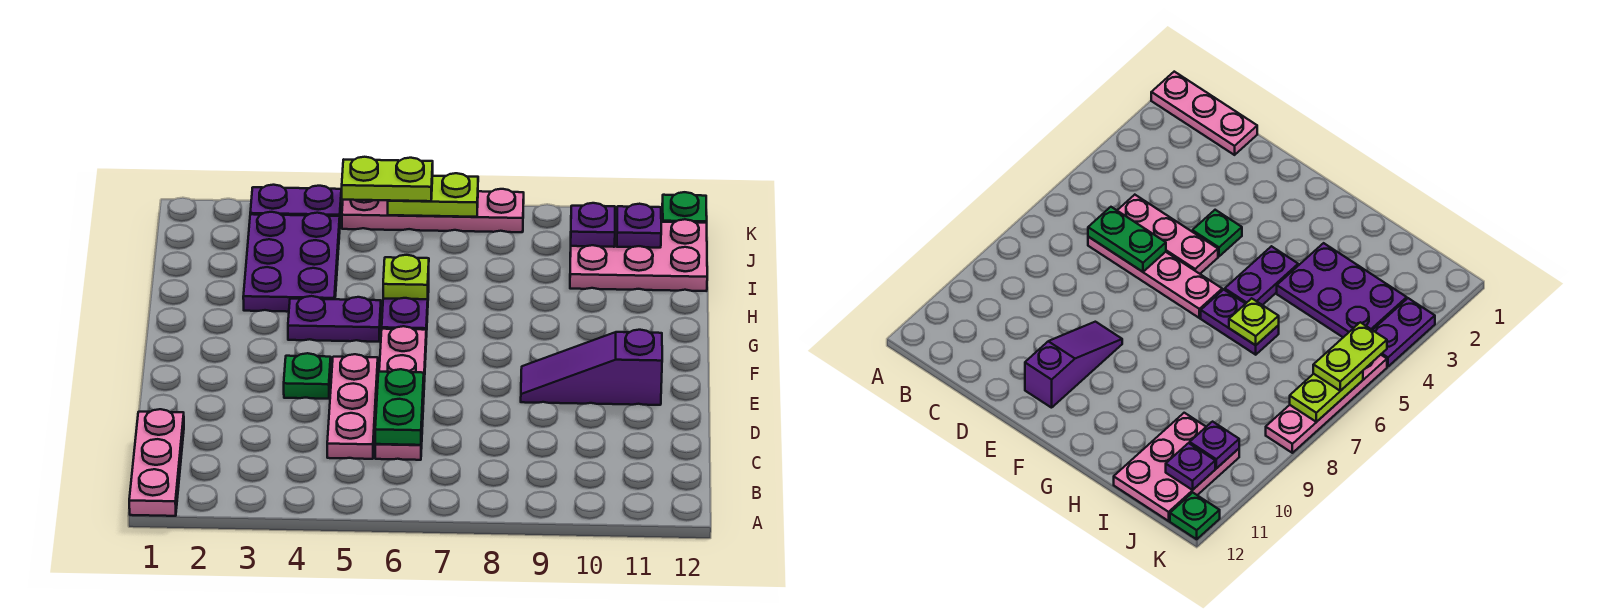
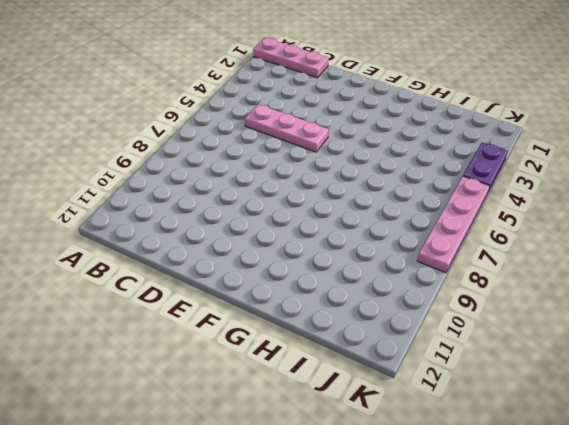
none -> pink 1x4 plate [375,326,426,460]
none -> green 1x1 plate [284,353,331,399]
none -> purple 1x3 slope [521,330,662,405]

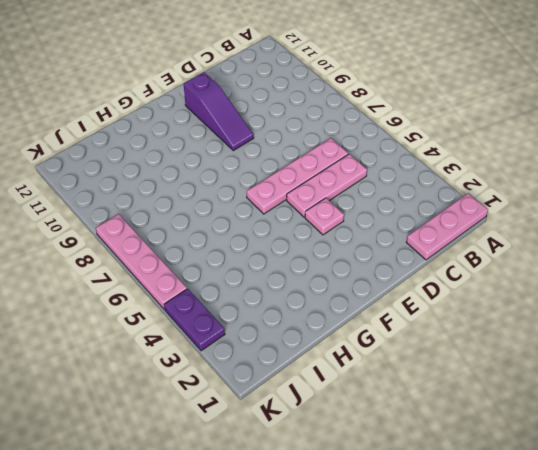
pink 1x1 plate [305,198,344,235] -> green 1x1 plate [284,353,331,399]
none -> purple 1x2 plate [288,296,381,342]
none -> purple 1x2 plate [382,280,429,337]
none -> purple 2x3 plate [243,212,340,312]

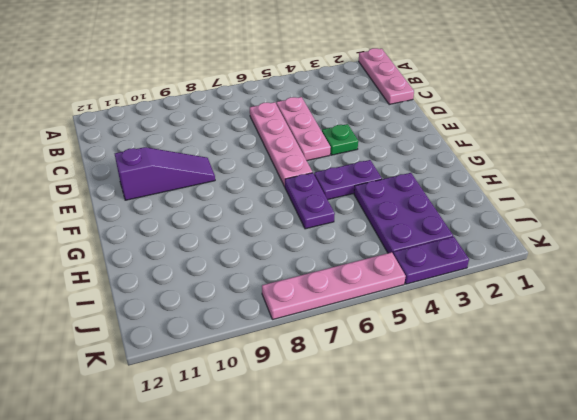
none -> pink 2x3 plate [570,219,707,291]
none -> green 1x1 plate [662,192,707,223]
none -> green 1x2 plate [375,369,424,445]

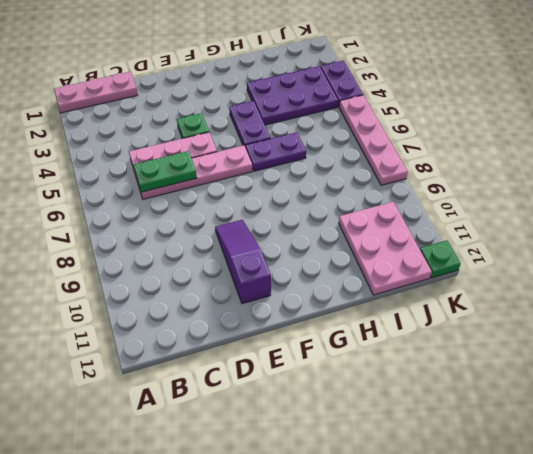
none -> lime 1x1 plate [383,255,429,299]
none -> purple 1x1 plate [571,203,615,247]
none -> purple 1x1 plate [617,204,661,248]

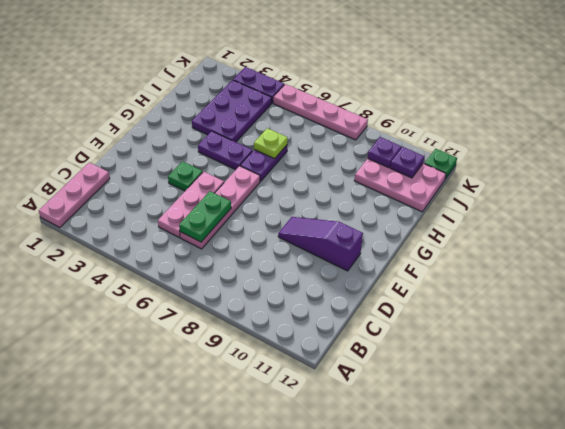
none -> lime 1x2 plate [388,173,478,217]
none -> lime 1x2 plate [342,157,433,201]

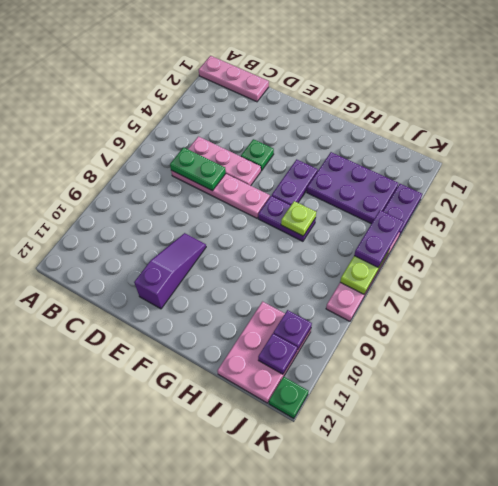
purple 1x2 plate [354,210,404,267] -> lime 1x2 plate [342,157,433,201]

